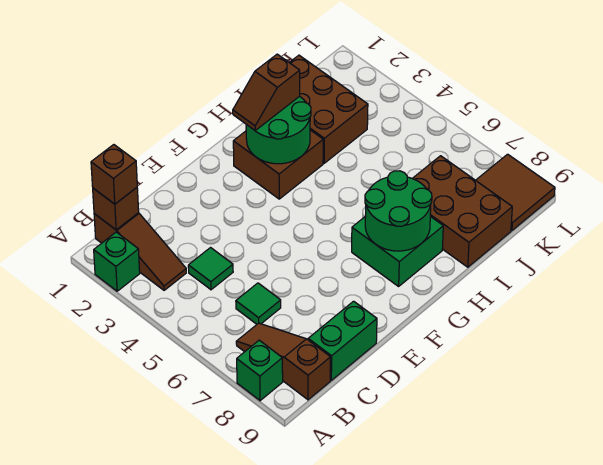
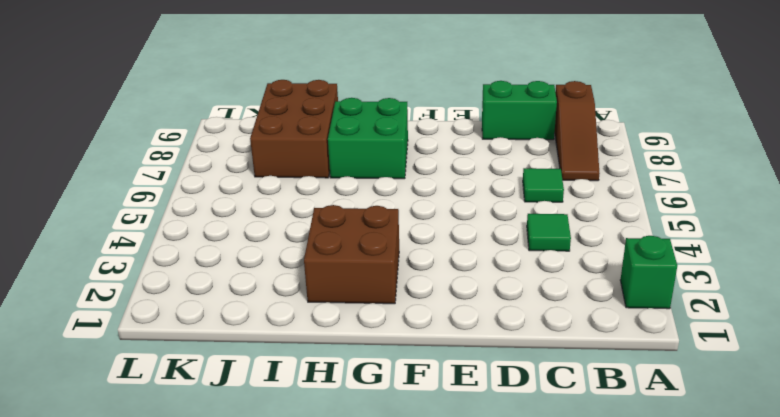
none -> green 1x1 brick [237,340,283,401]
none -> brown 1x3 slope [94,213,186,290]
none -> brown 2x3 brick [289,55,368,163]

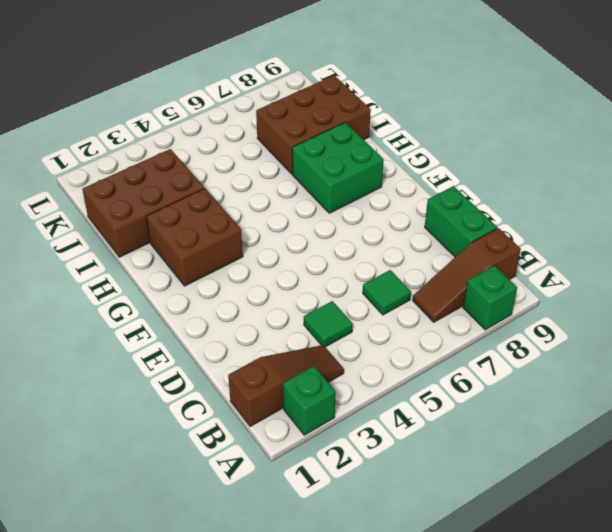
none -> brown 2x2 tile [476,154,555,231]
none -> brown 1x1 brick [93,188,139,230]
none -> green 2x2 round brick [246,96,311,164]

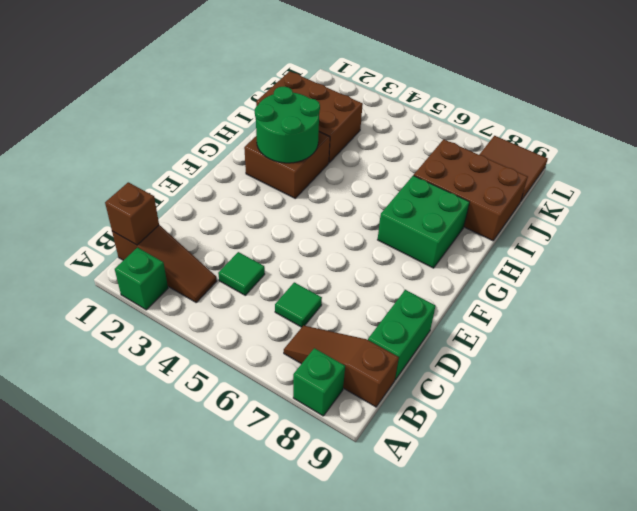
none -> green 2x2 round brick [365,171,432,251]
none -> brown 1x1 brick [91,145,137,204]
none -> brown 1x2 slope [233,54,300,130]

